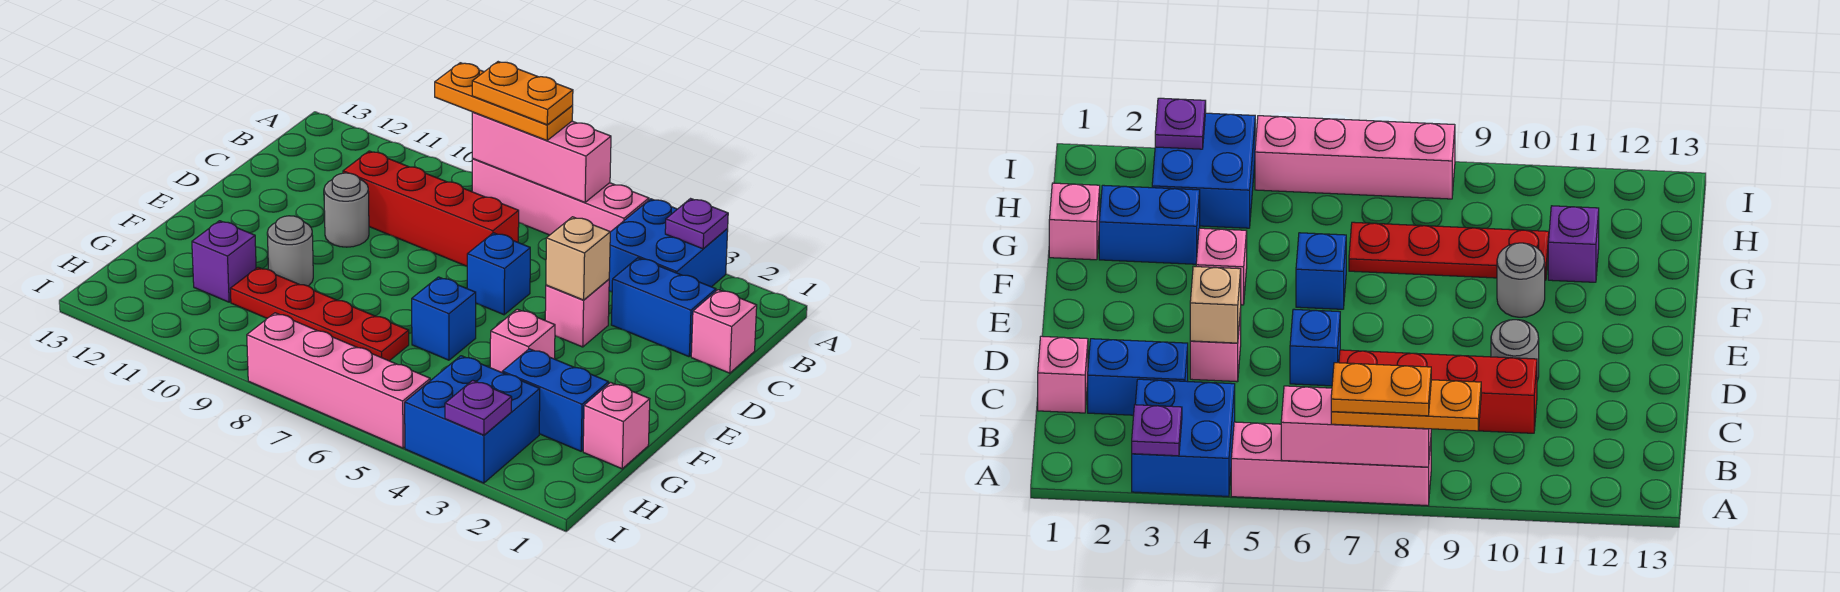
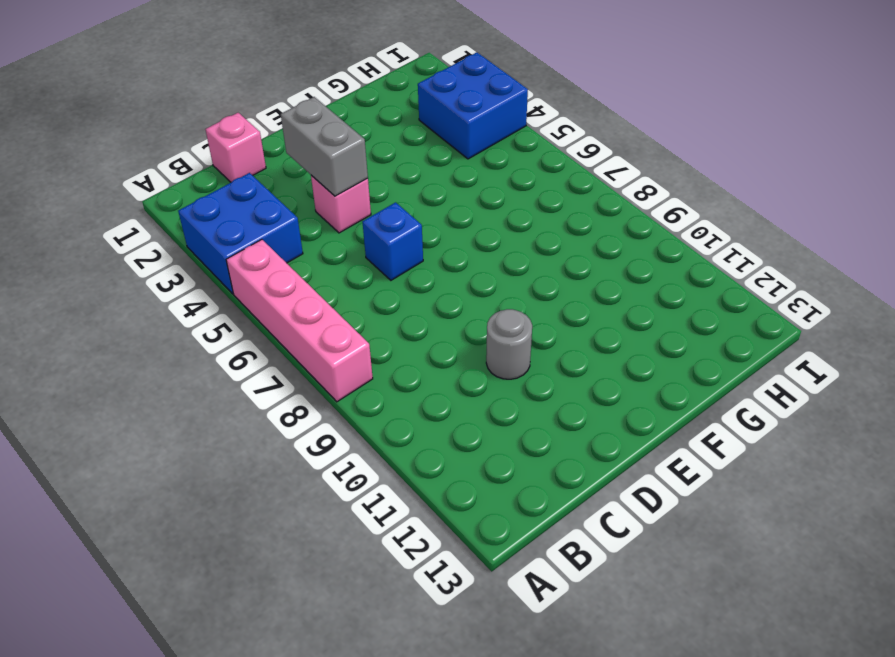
grey 1x2 brick [281,97,368,196] -> tan 1x1 brick [546,217,610,300]
none -> blue 1x2 brick [611,258,716,357]
none -> red 1x4 brick [343,151,519,266]
none -> pink 1x1 brick [490,309,555,372]

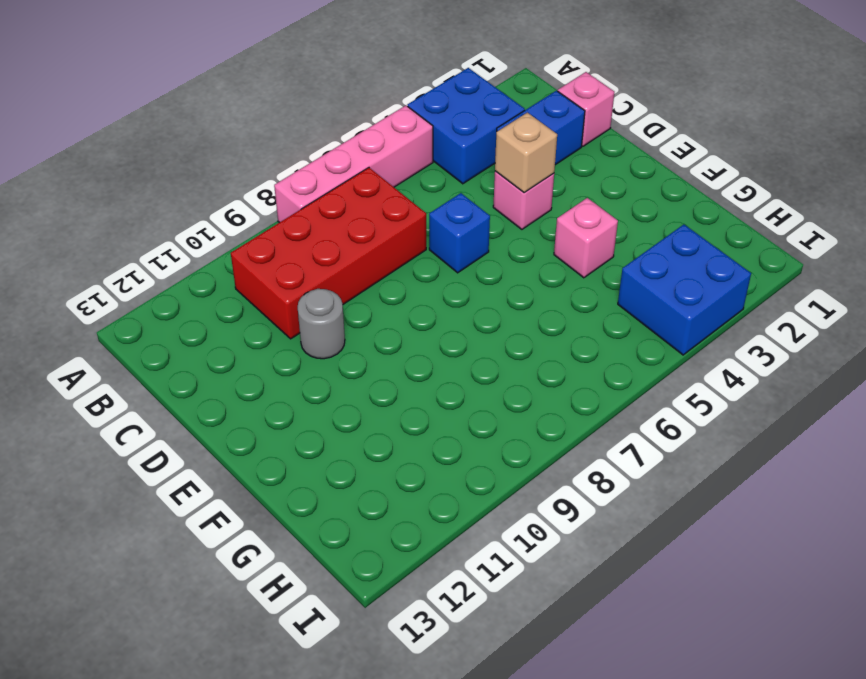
red 2x4 brick [231,168,426,339] -> red 1x4 brick [343,151,519,266]
none -> blue 1x1 brick [412,277,476,360]
none -> grey 1x1 round brick [267,216,313,286]
none -> pink 1x1 brick [583,382,650,469]

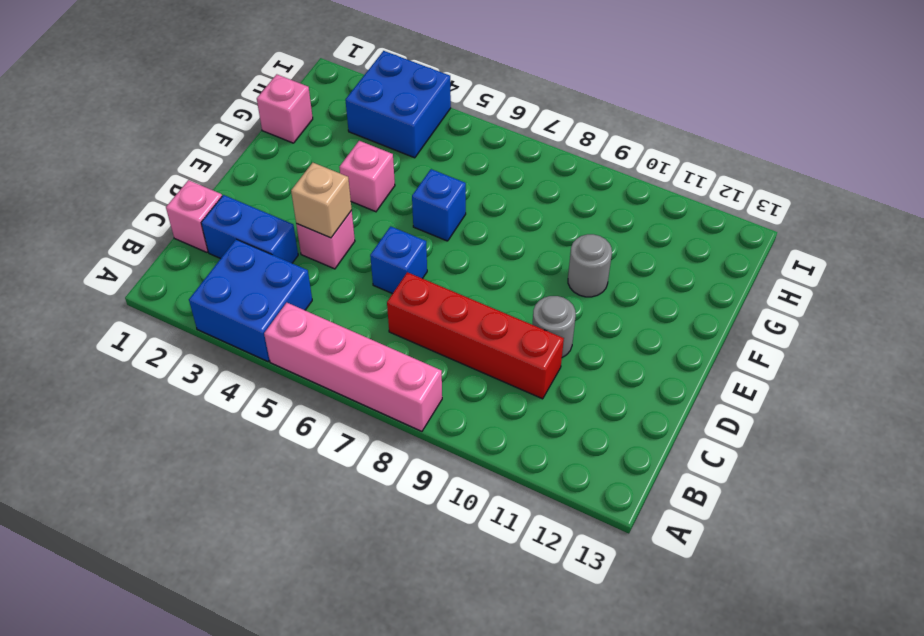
none -> blue 1x2 brick [502,349,609,451]
none -> red 1x4 plate [230,267,409,361]
none -> purple 1x1 brick [192,221,256,302]

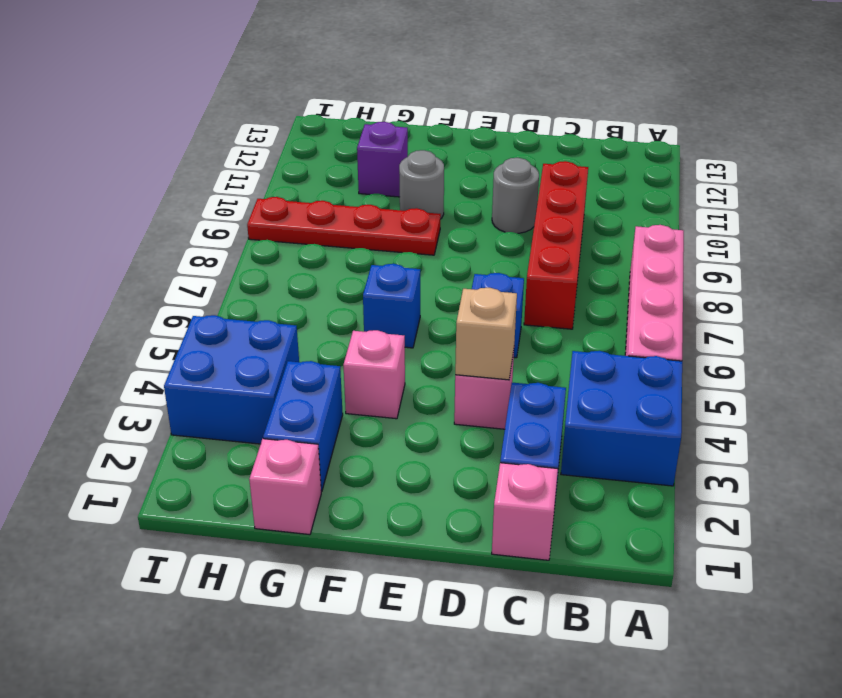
red 1x4 plate [247,197,441,255] -> red 1x4 plate turned to [230,267,409,361]
none -> pink 1x4 brick [247,313,430,448]
none -> purple 1x1 plate [665,199,728,249]
none -> pink 1x3 brick [472,112,611,202]

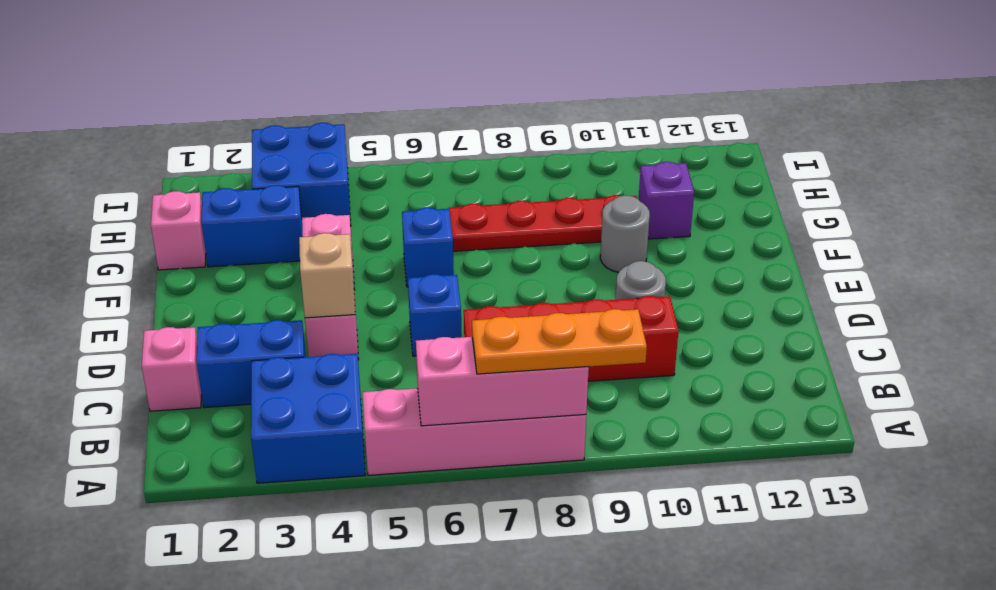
none -> pink 1x4 brick [247,313,430,448]
none -> purple 1x1 plate [665,199,728,249]
none -> purple 1x1 plate [445,380,512,435]

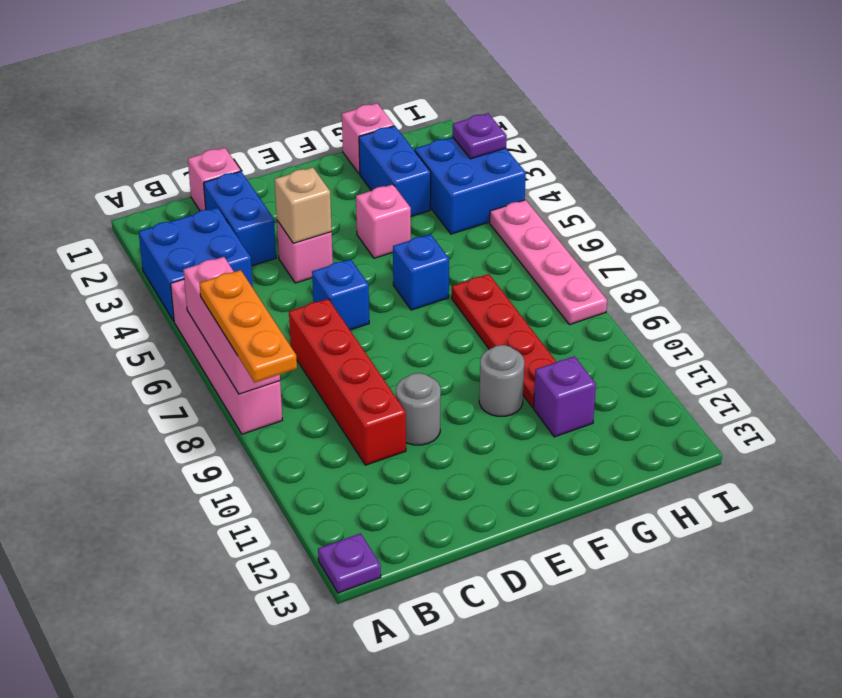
purple 1x1 plate [318,533,381,593] -> purple 1x1 plate moved to [665,199,728,249]
pink 1x4 plate [490,200,607,325] -> pink 1x4 brick [247,313,430,448]
none -> orange 1x2 plate [472,62,573,125]

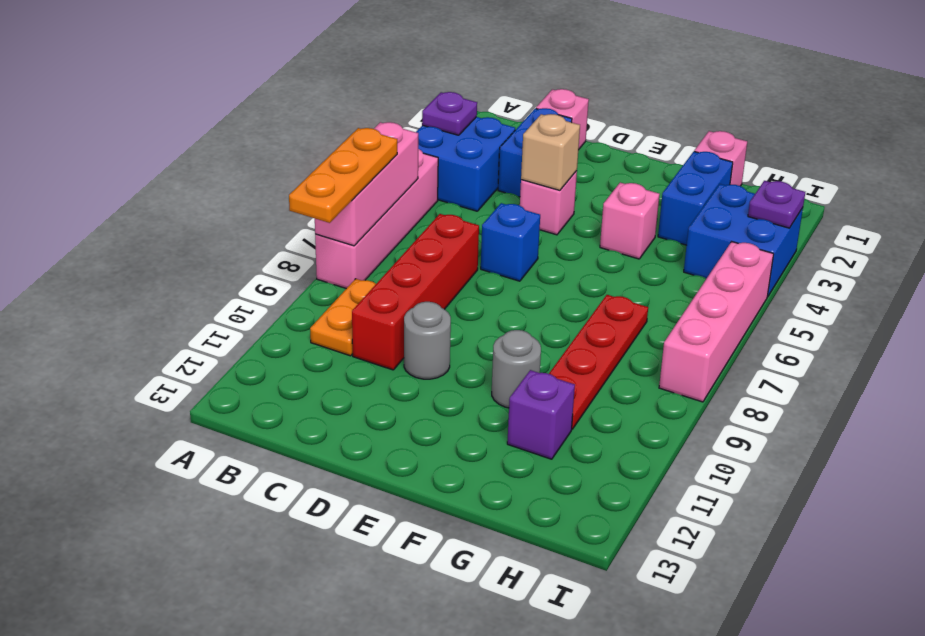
orange 1x2 plate [310,279,376,356] -> orange 1x2 plate moved to [472,62,573,125]
none -> blue 1x1 brick [412,277,476,360]

